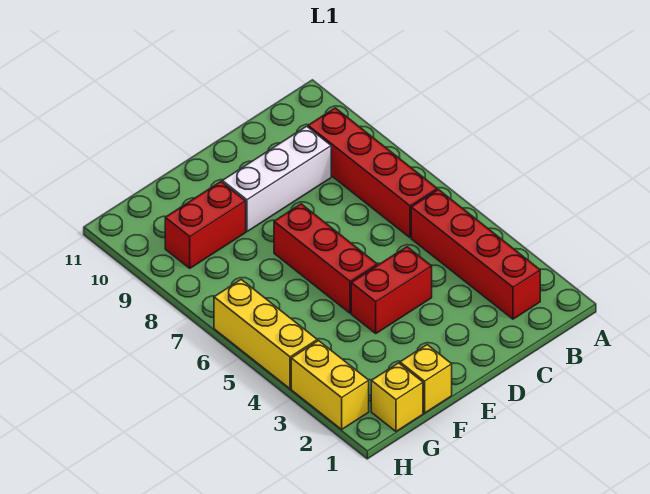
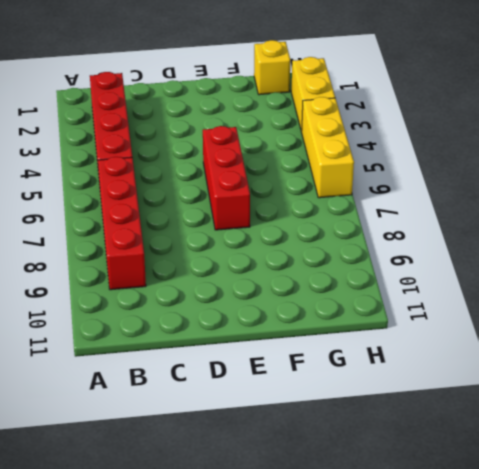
none -> white 1x3 brick [222,126,331,232]
none -> red 1x2 brick [351,247,432,333]

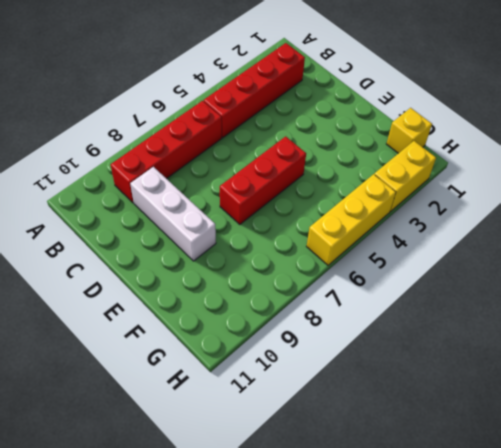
none -> red 1x2 brick [351,247,432,333]
none -> yellow 1x1 brick [400,345,452,413]

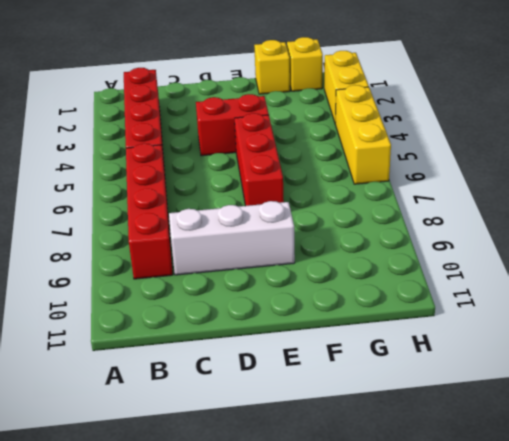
none -> red 1x2 brick [165,182,246,268]

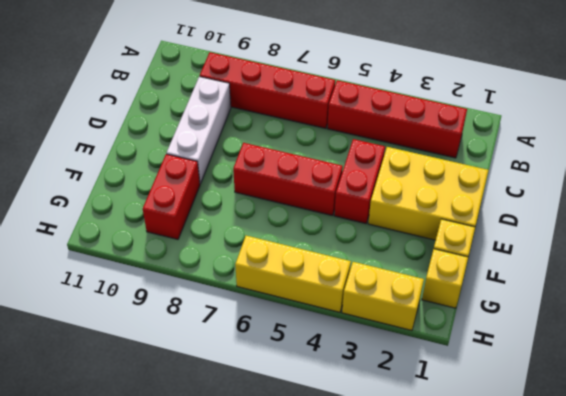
yellow 2x3 brick [368,147,488,240] -> none

